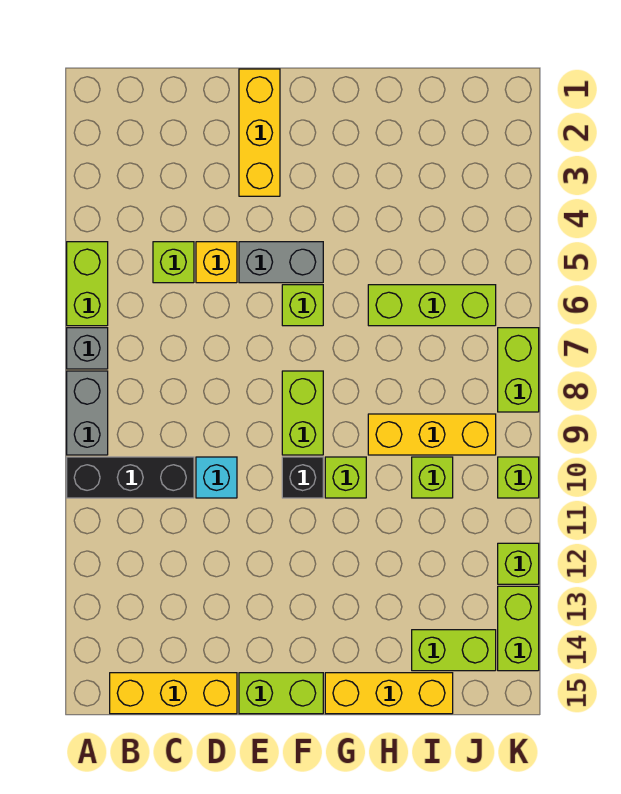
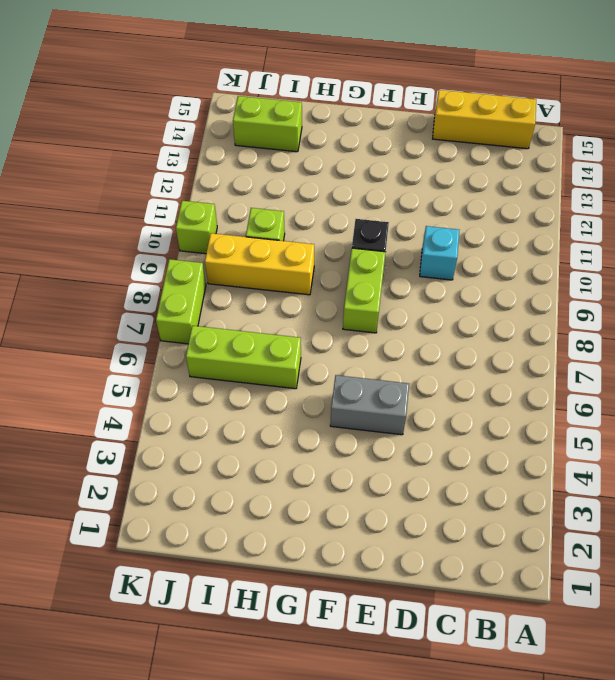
none -> lime 1x2 brick [67,242,108,326]
none -> grey 1x1 brick [67,328,108,369]
none -> grey 1x2 brick [67,371,108,455]

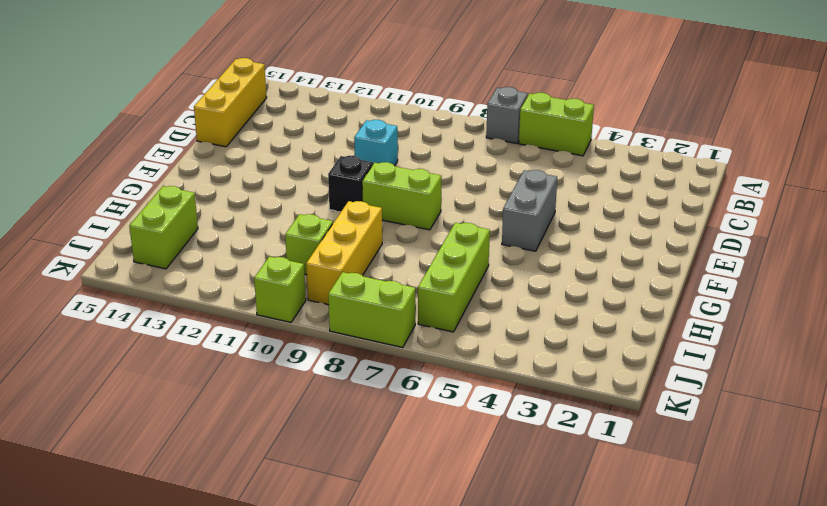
none -> grey 1x2 brick [67,371,108,455]
none -> black 1x3 brick [67,457,194,498]
none -> lime 1x1 brick [153,242,194,283]

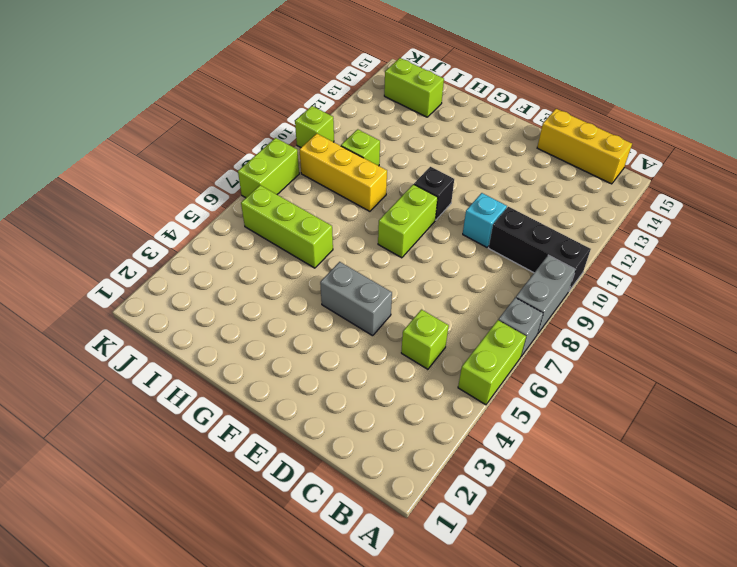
none -> yellow 1x1 brick [196,242,237,283]
none -> yellow 1x3 brick [239,69,280,196]
none -> lime 1x2 brick [239,673,323,714]

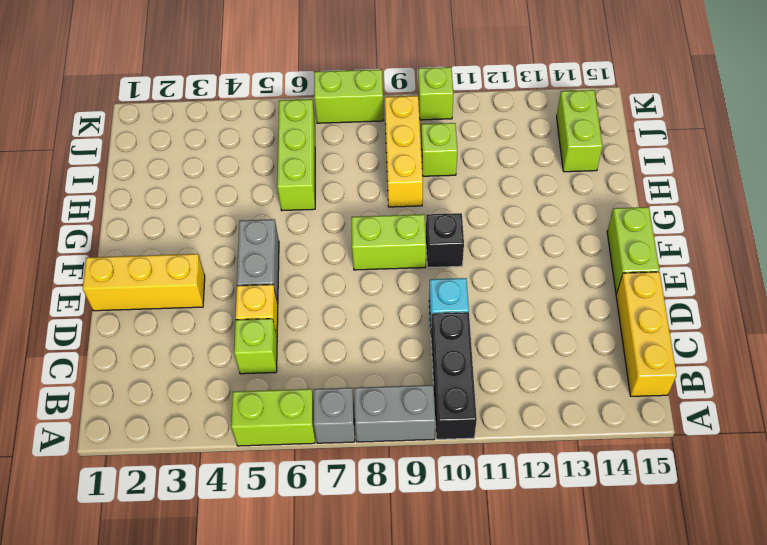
none -> lime 1x1 brick [282,285,323,326]
none -> lime 1x1 brick [325,457,366,498]
none -> yellow 1x3 brick [325,673,453,714]

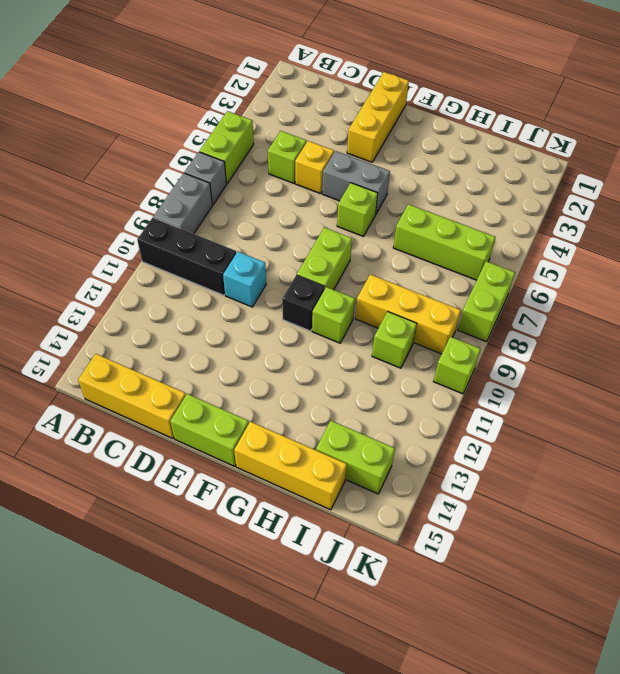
none -> lime 1x1 brick [498,543,539,584]
none -> lime 1x2 brick [498,586,539,671]

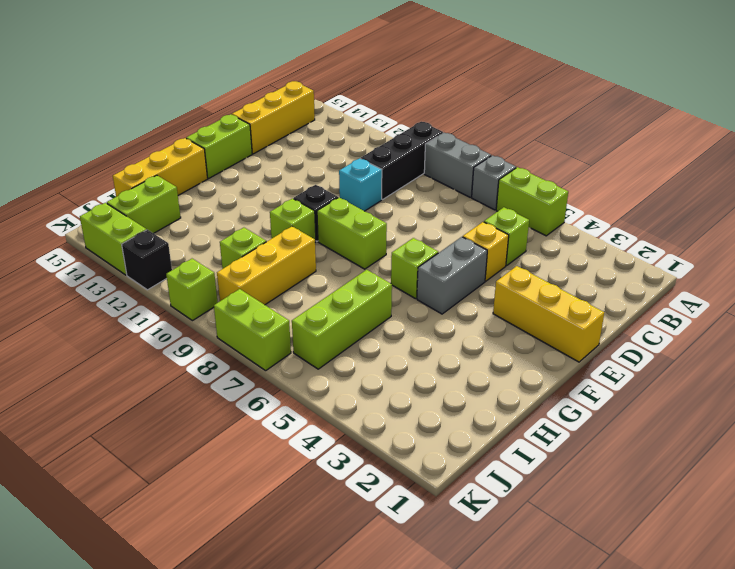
black 1x1 brick [122,230,172,290] -> lime 1x1 brick [498,543,539,584]

